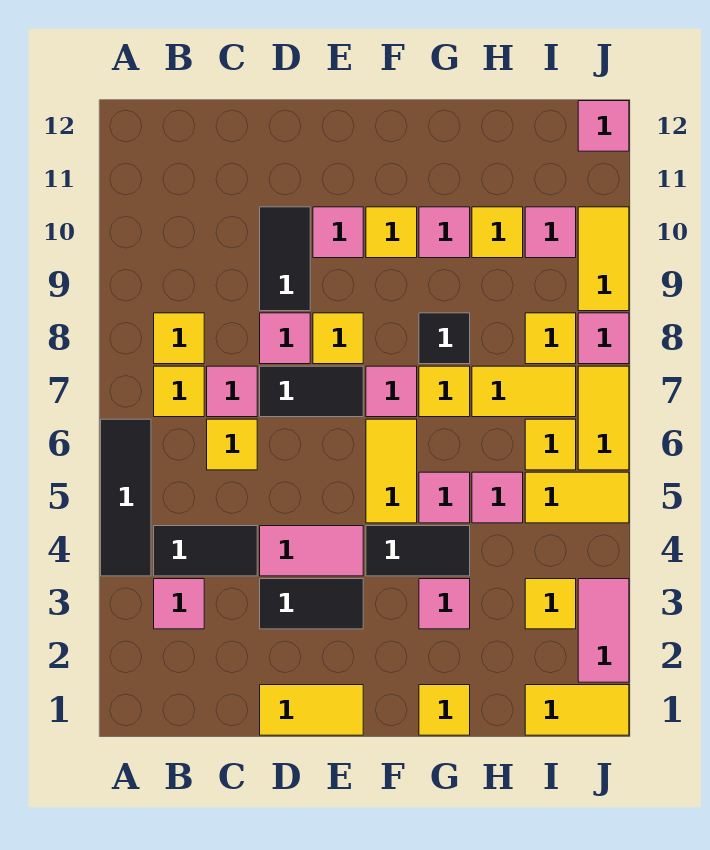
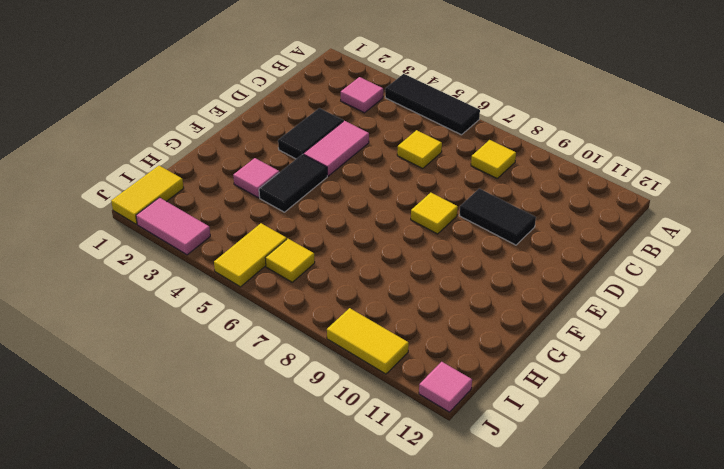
none -> black 1x2 tile [154,526,257,576]
none -> yellow 1x1 tile [154,366,204,417]
none -> pink 1x1 tile [207,366,257,417]
none -> yellow 1x2 tile [260,685,363,735]

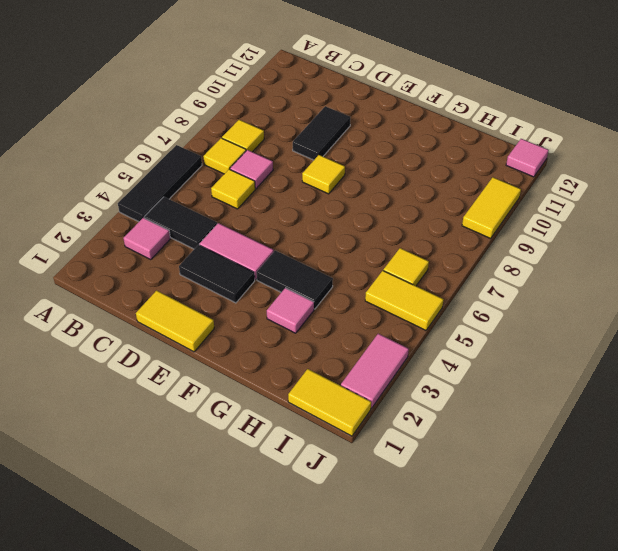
none -> black 1x2 tile [260,366,363,417]
none -> pink 1x1 tile [260,313,310,364]
none -> pink 1x1 tile [313,207,363,258]
none -> yellow 1x2 tile [366,419,417,523]

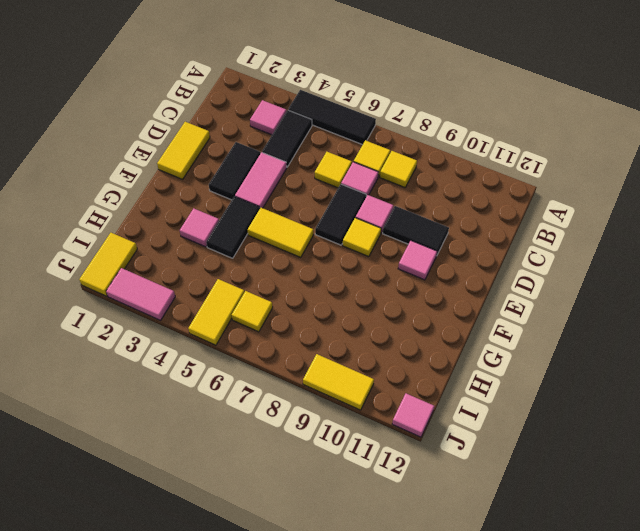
none -> pink 1x1 tile [366,366,417,417]
none -> yellow 1x1 tile [366,207,417,258]
none -> yellow 1x1 tile [419,685,470,735]
none -> pink 1x1 tile [419,472,470,523]

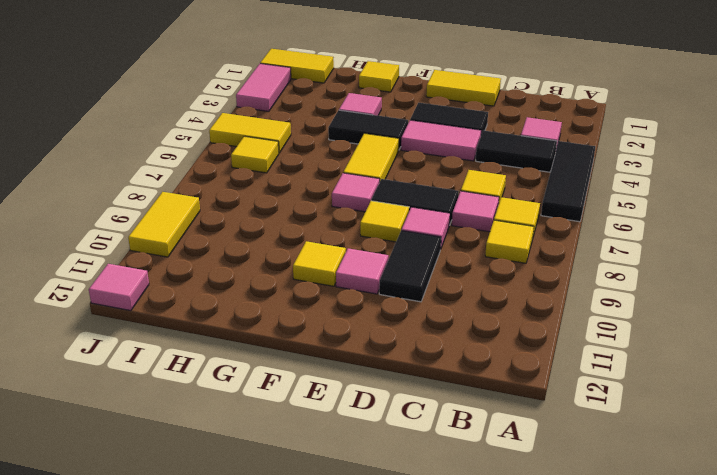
none -> pink 1x1 tile [419,472,470,523]
none -> yellow 1x1 tile [419,366,470,417]
none -> black 1x1 tile [419,313,470,364]
none -> pink 1x1 tile [419,207,470,258]

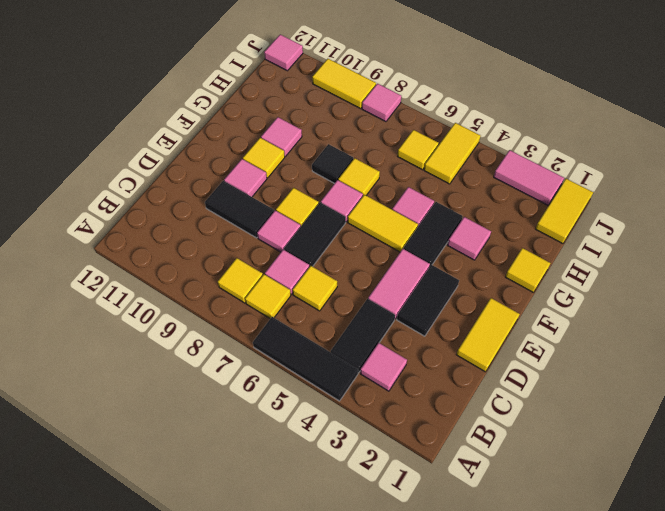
none -> pink 1x1 tile [472,472,523,523]
none -> yellow 1x2 tile [472,366,576,417]
none -> yellow 1x1 tile [472,207,523,258]
none -> yellow 1x1 tile [525,579,576,629]

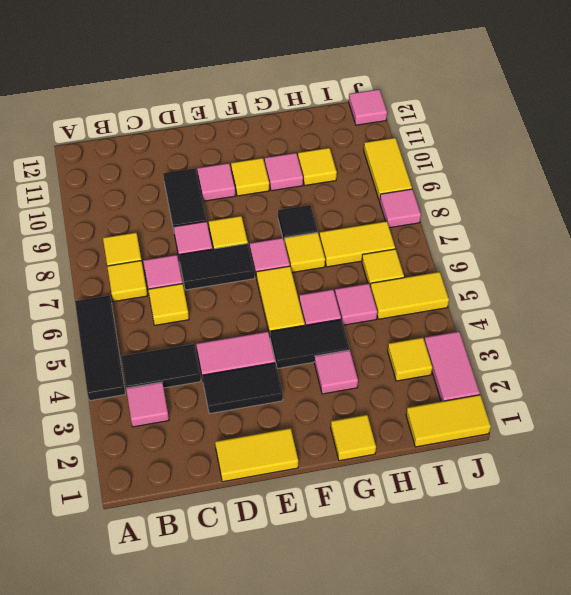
none -> yellow 1x1 tile [525,313,576,364]
none -> pink 1x1 tile [525,207,576,258]
none -> yellow 1x2 tile [578,366,629,470]

